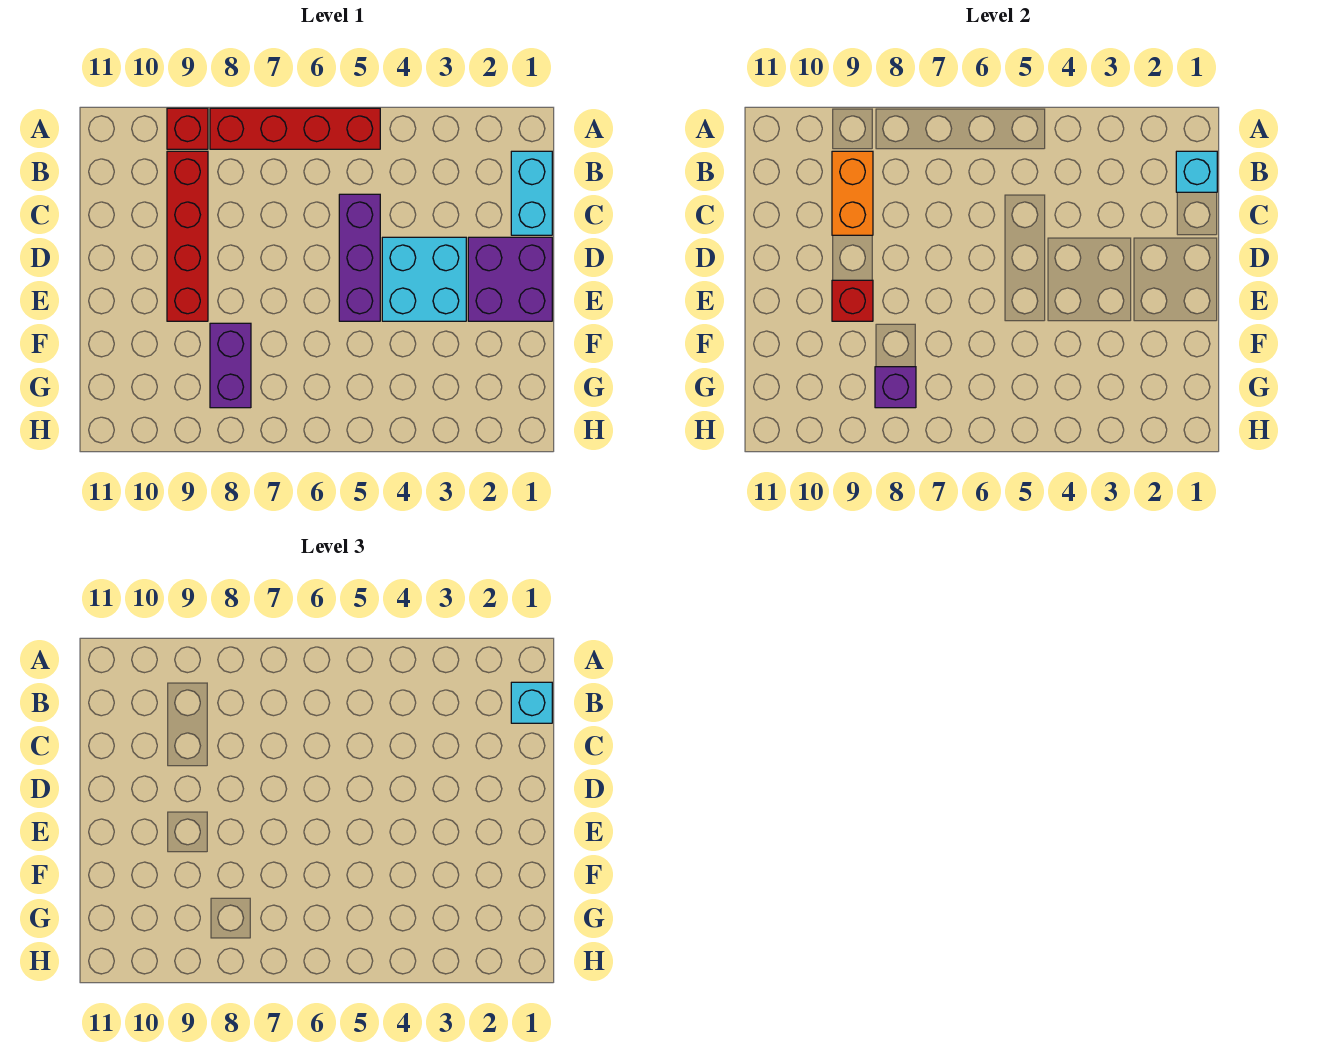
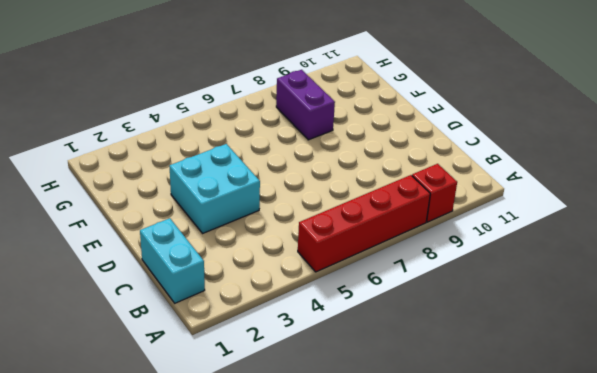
none -> red 1x4 brick [167,151,208,321]
none -> purple 1x3 brick [339,194,380,321]
none -> purple 2x2 brick [468,237,552,321]

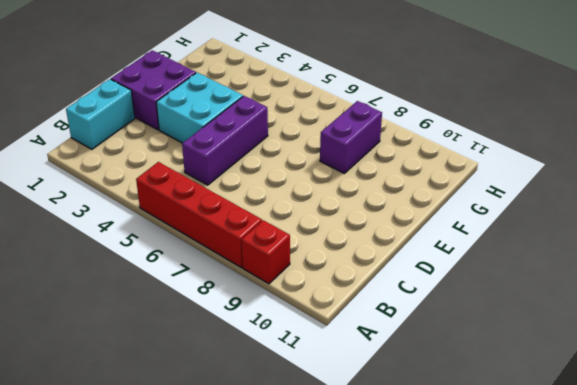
none -> red 1x4 brick [167,151,208,321]
none -> cyan 1x1 brick [1176,151,1217,192]
none -> orange 1x2 brick [832,151,873,235]

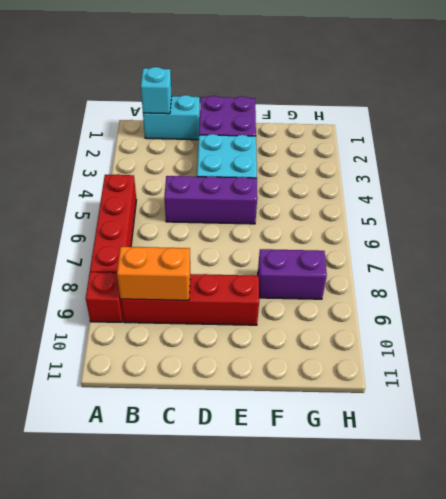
none -> red 1x1 brick [832,280,873,321]
none -> purple 1x1 brick [875,367,916,408]
none -> cyan 1x1 brick [511,682,552,723]

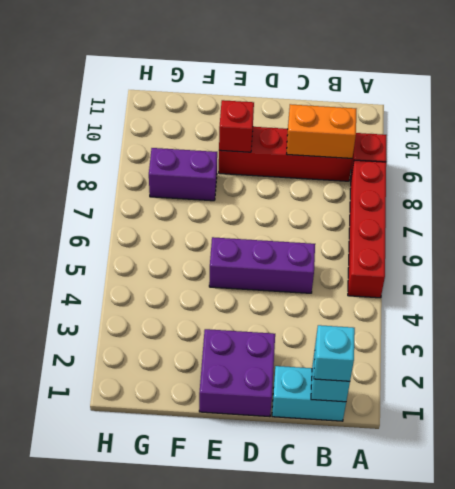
none -> cyan 2x2 brick [382,237,466,321]
none -> purple 1x1 brick [875,367,916,408]

